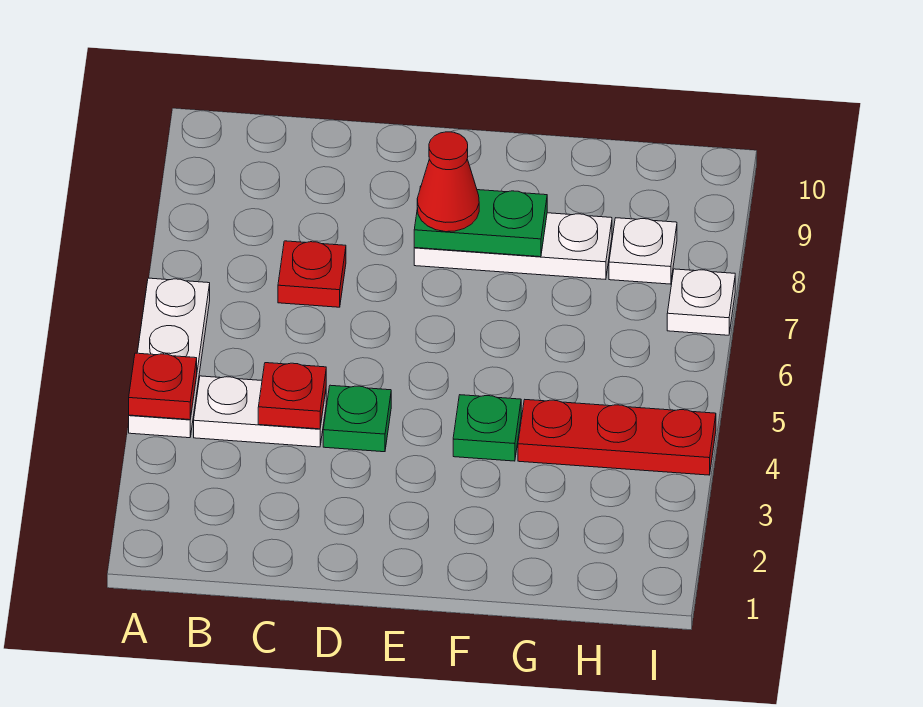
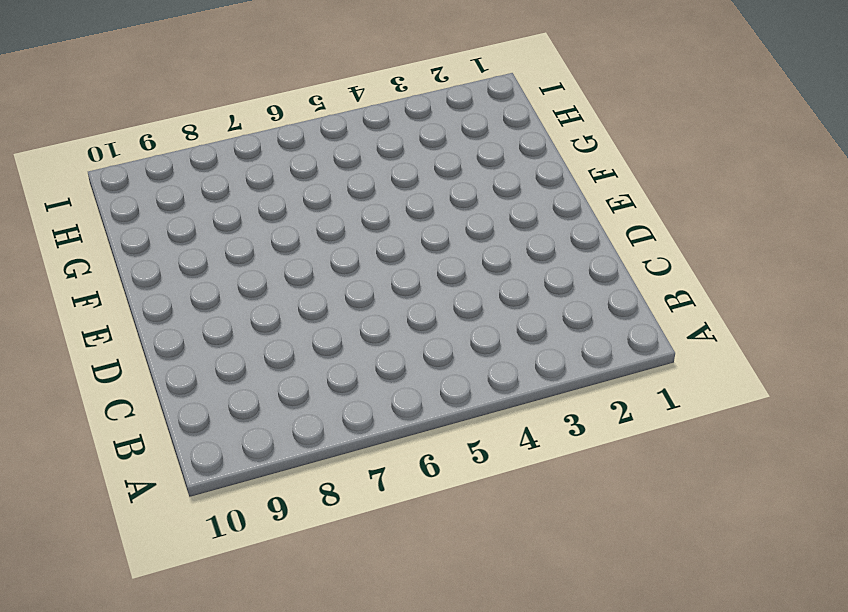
none -> white 1x3 plate [129,278,210,438]
none -> white 1x2 plate [194,376,326,447]
none -> red 1x1 plate [278,241,346,307]

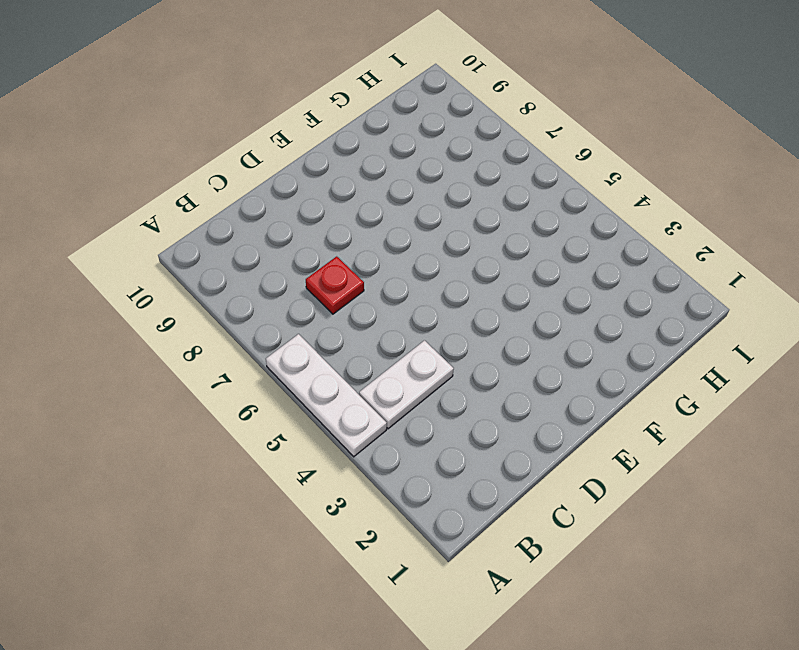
none -> green 1x1 plate [323,385,391,452]
none -> white 1x3 plate [414,213,612,279]
none -> green 1x1 plate [453,395,521,461]

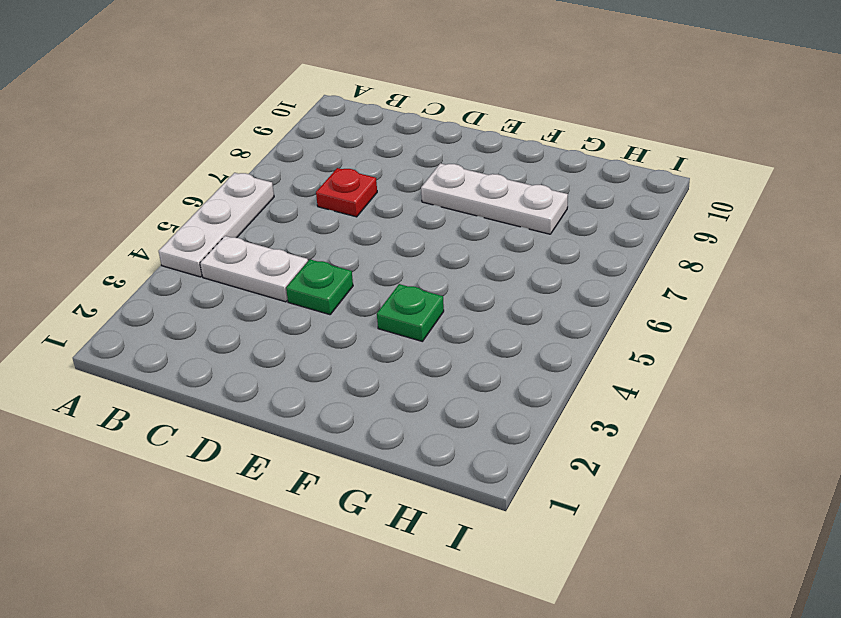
none -> red 1x3 plate [518,400,716,475]
none -> white 1x1 plate [609,218,677,284]
none -> white 1x1 plate [667,269,735,335]

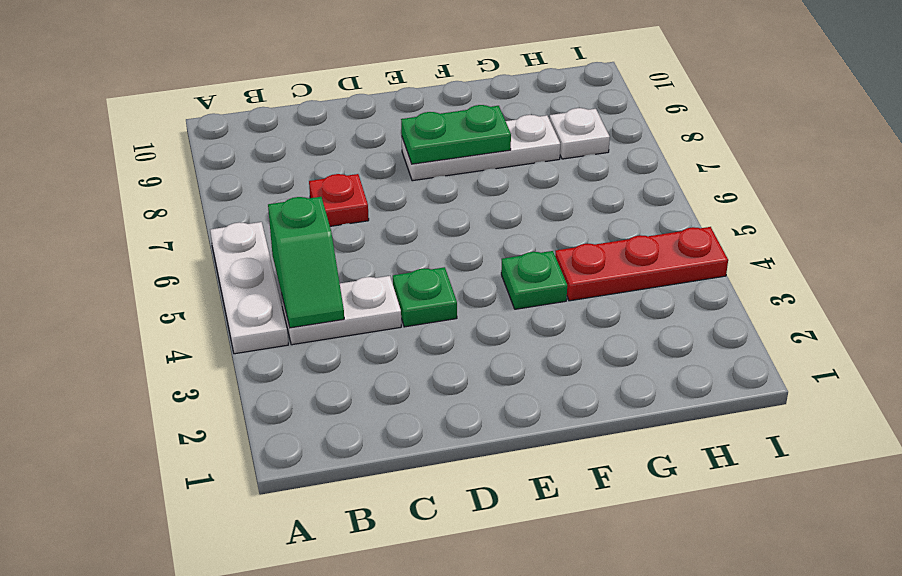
green 1x2 slope [268,197,344,328] -> none
none -> white 1x1 plate [667,269,735,335]
none -> red 1x1 plate [129,353,197,420]
none -> red 1x1 plate [258,363,326,429]

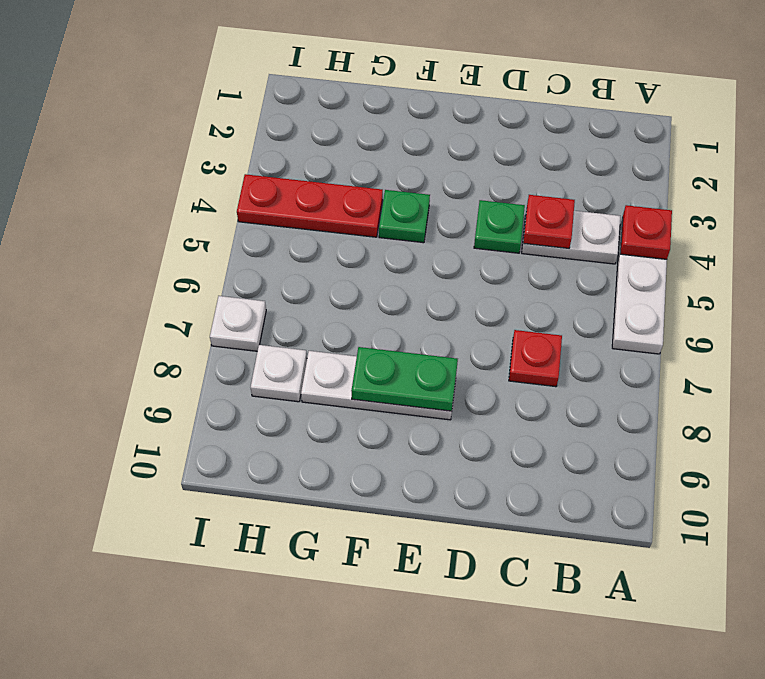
none -> red 1x1 cone [417,132,479,232]

